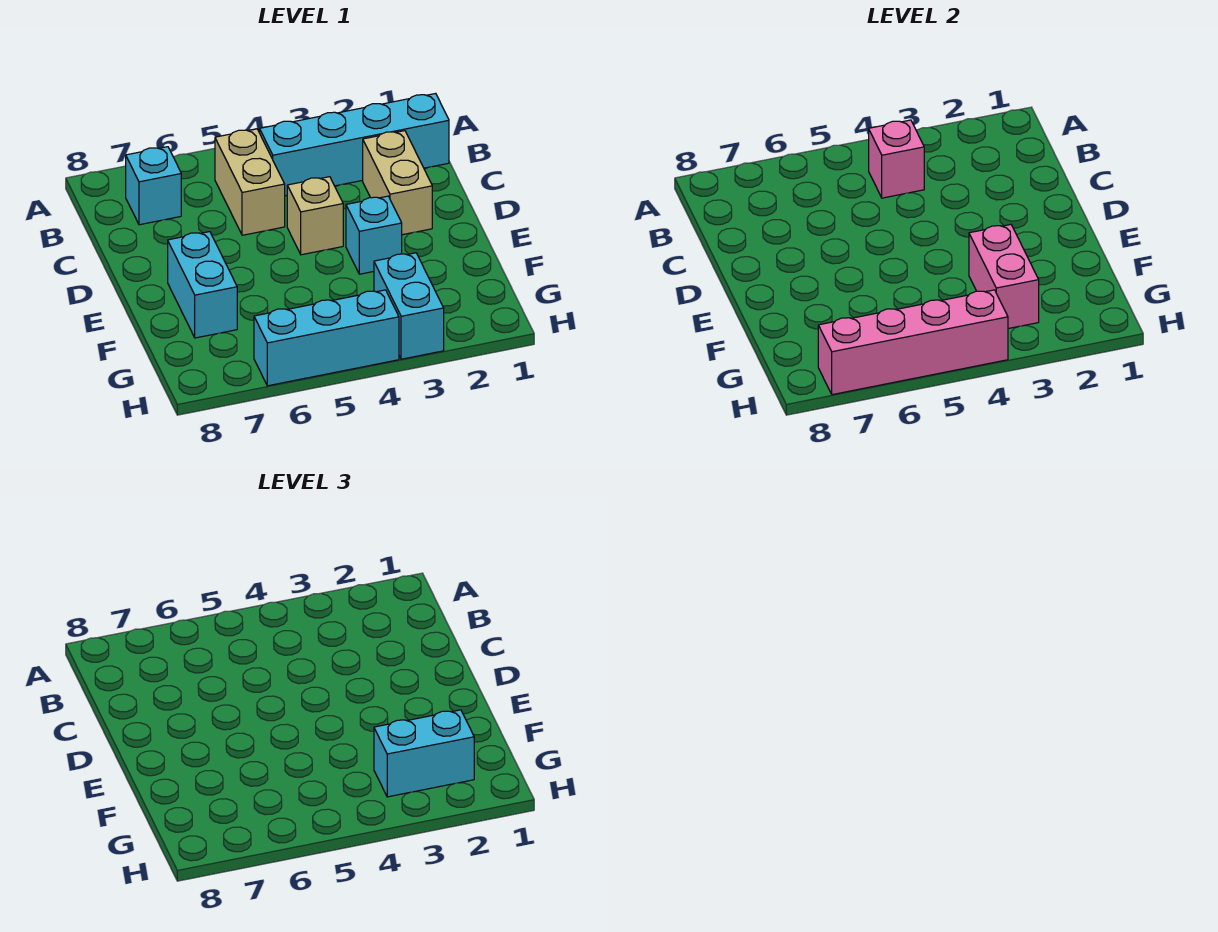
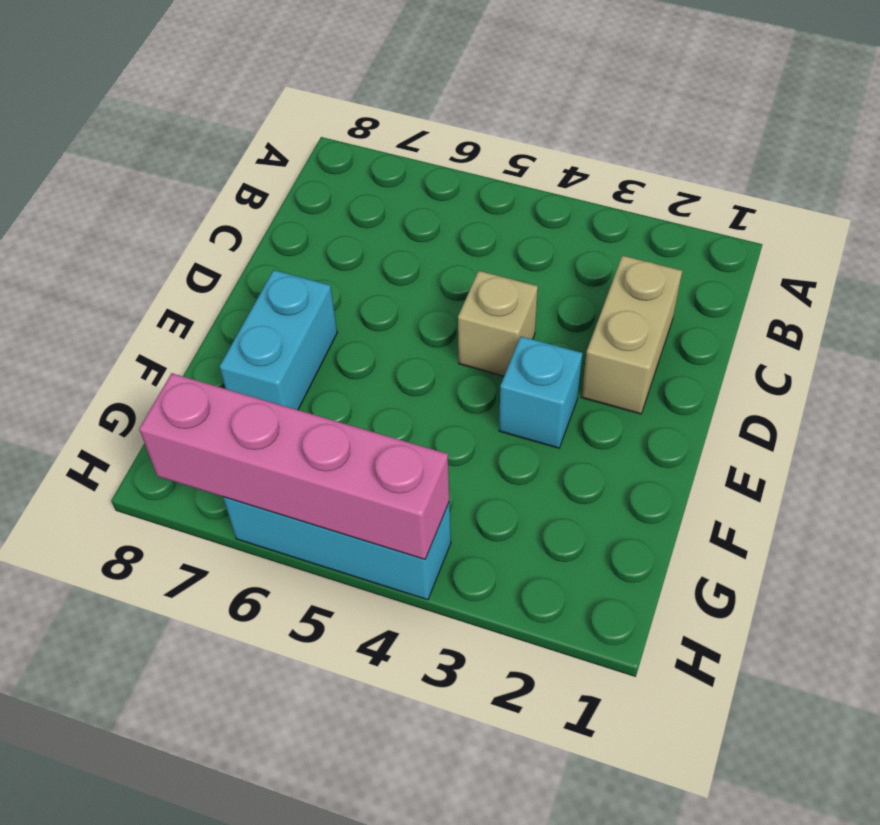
none -> cyan 1x4 brick [260,93,449,196]
none -> tan 1x2 brick [215,129,285,235]
none -> cyan 1x1 brick [126,147,181,225]

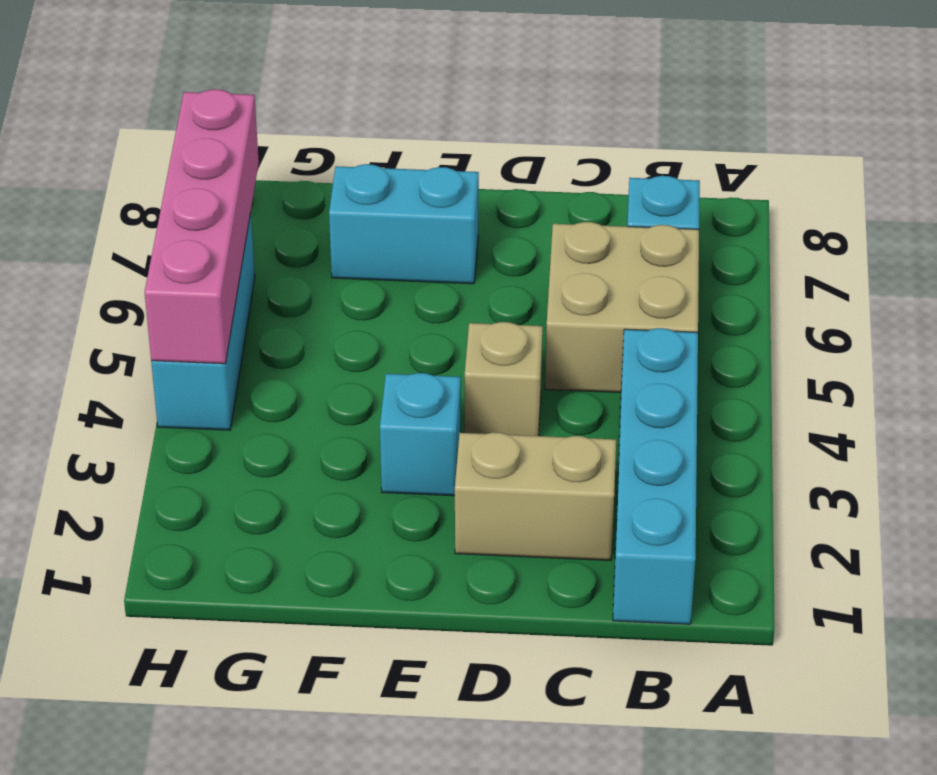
tan 2x2 brick [545,222,699,393] -> tan 1x2 brick [215,129,285,235]
none -> cyan 1x2 brick [374,253,444,359]
none -> pink 1x1 brick [869,120,924,198]
none -> pink 1x2 brick [969,225,1039,329]

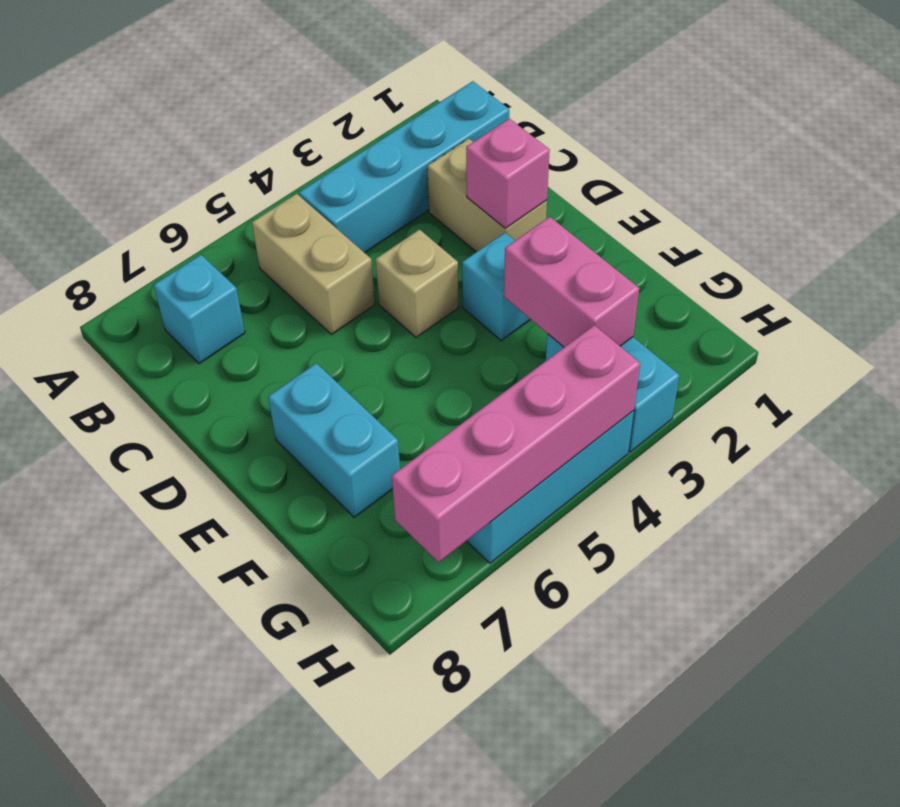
pink 1x1 brick [466,119,550,228] -> pink 1x1 brick moved to [869,120,924,198]
none -> cyan 1x2 brick [374,710,474,797]

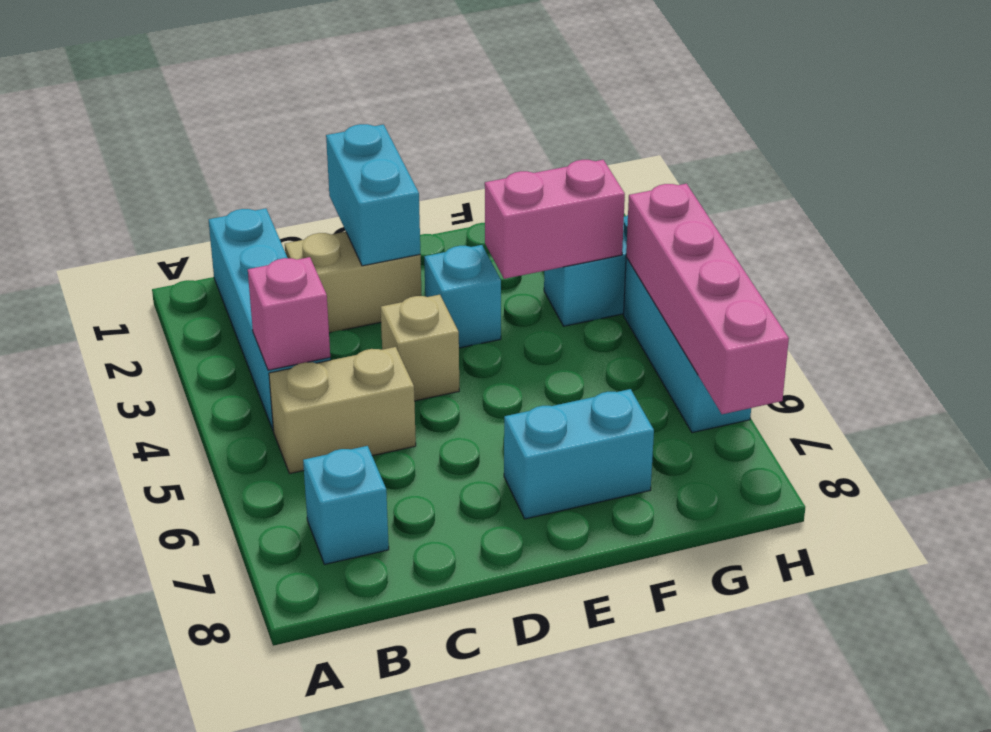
cyan 1x2 brick [326,124,420,266] -> cyan 1x2 brick moved to [374,710,474,797]

